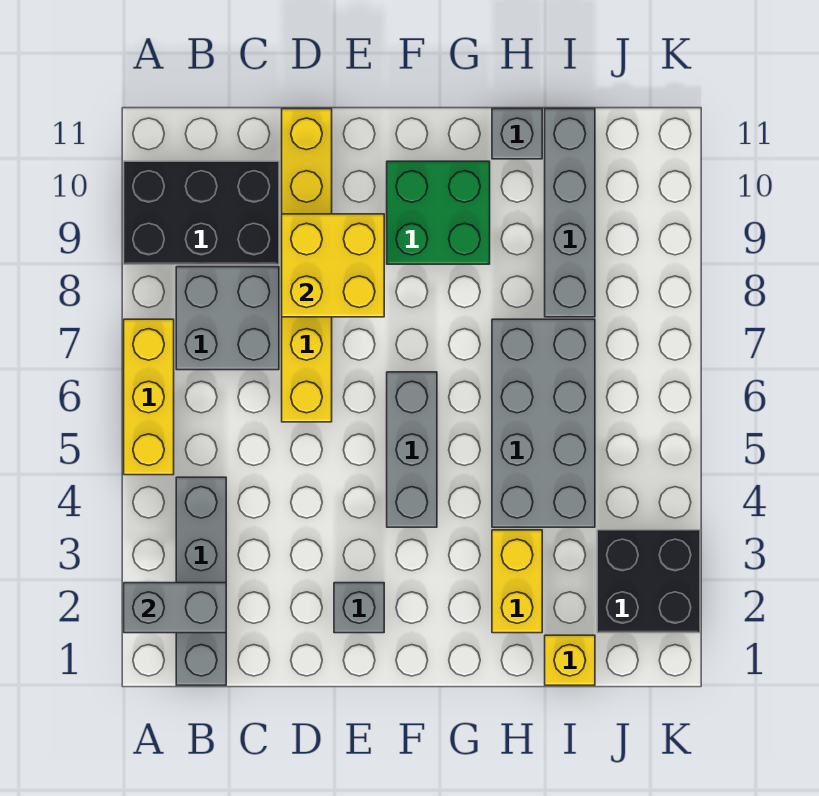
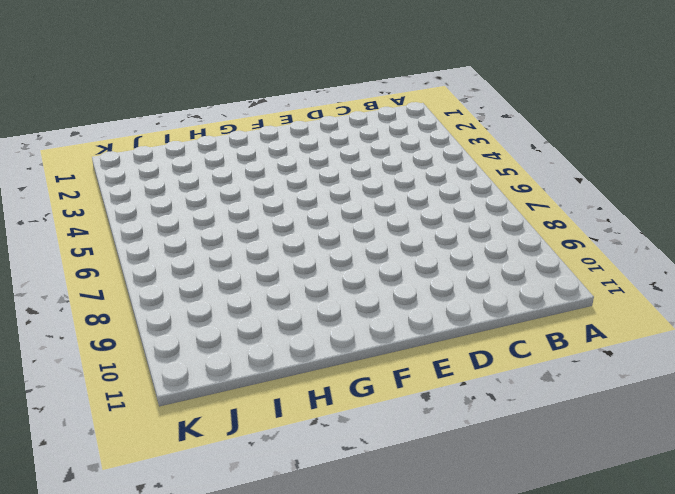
none -> yellow 1x3 brick [124,319,174,475]
none -> black 2x3 brick [124,161,279,264]
none -> grey 1x4 brick [176,477,226,685]

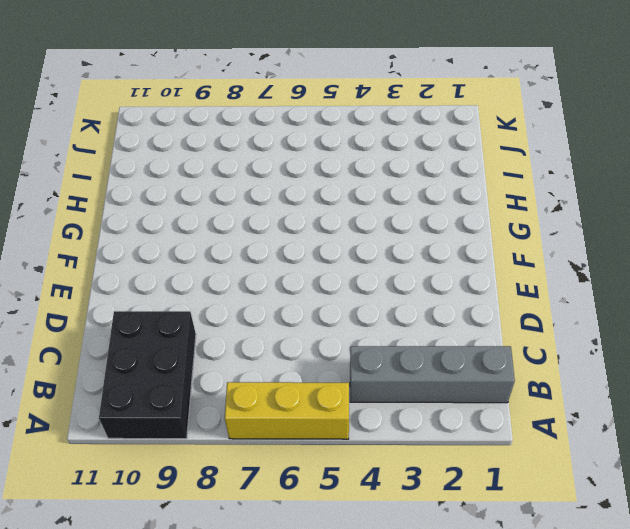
none -> grey 2x2 brick [176,267,279,370]
none -> yellow 1x6 brick [282,109,332,422]
none -> grey 1x1 brick [334,583,384,633]

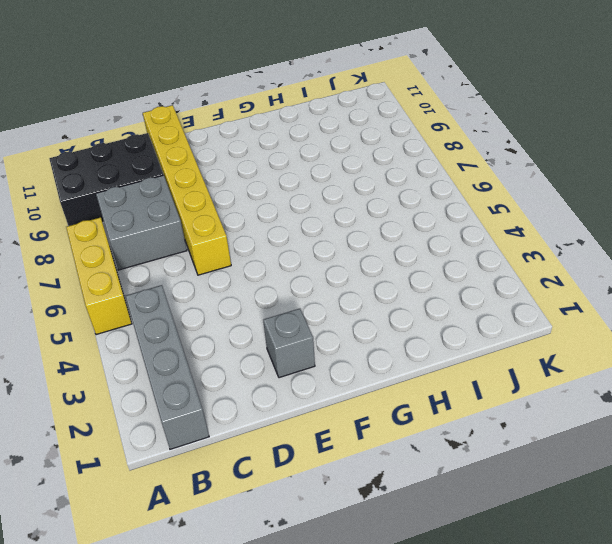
none -> grey 1x3 brick [387,372,437,527]
none -> green 2x2 brick [387,161,490,264]
none -> yellow 1x2 brick [492,530,542,633]

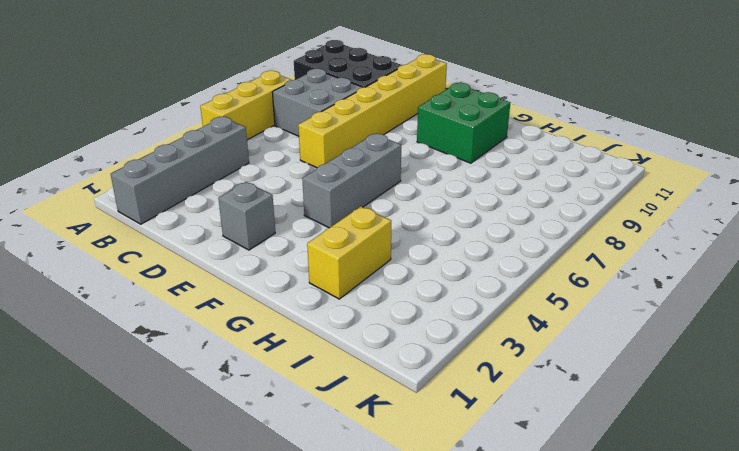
none -> grey 2x4 brick [492,319,595,527]
none -> grey 1x1 brick [492,109,542,159]
none -> yellow 1x1 brick [545,635,595,685]

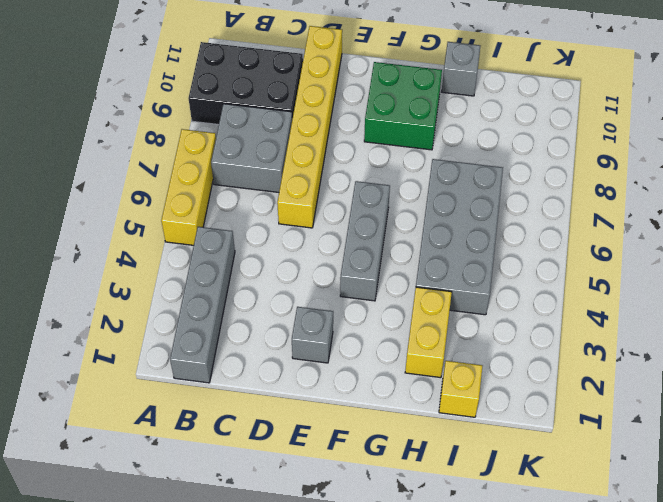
none -> grey 1x4 brick [545,109,595,317]
none -> black 2x2 brick [597,530,700,633]
none -> grey 1x2 brick [124,583,226,633]

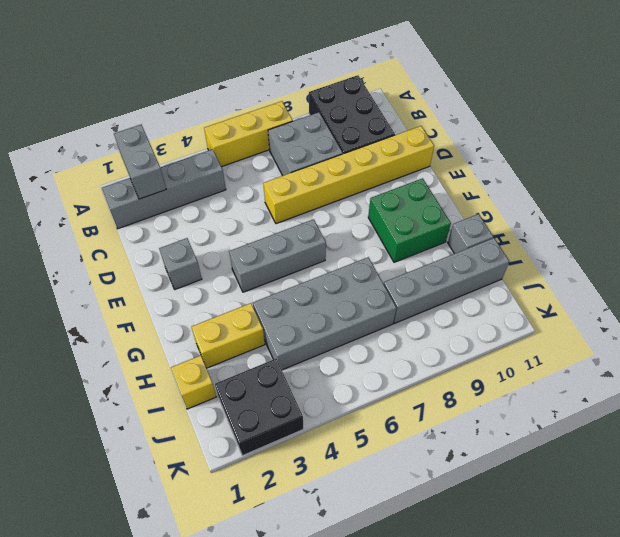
none -> yellow 2x2 brick [282,214,384,317]

